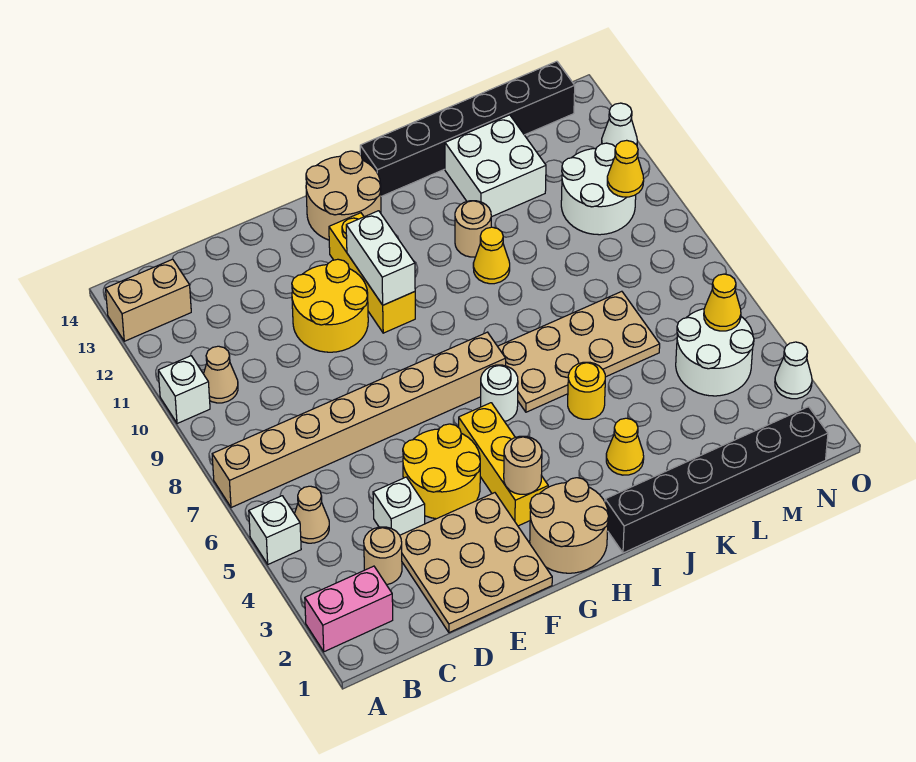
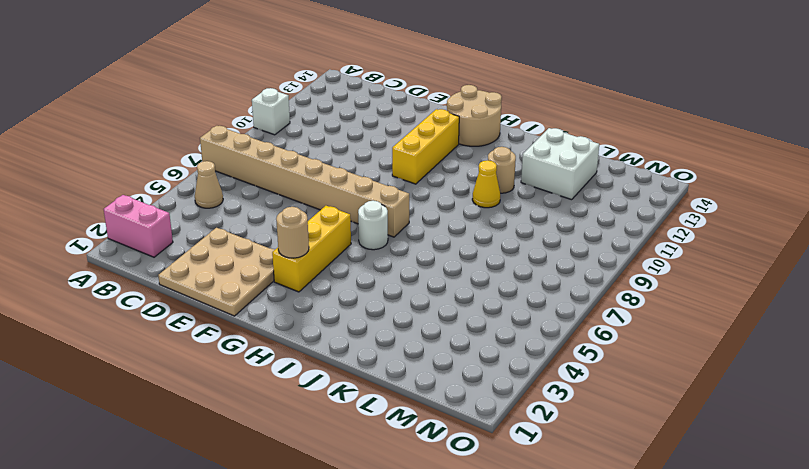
none -> white 1x1 brick [249,496,301,564]
none -> tan 1x2 brick [106,259,191,341]
none -> tan 1x1 cone [204,346,238,403]
none -> tan 1x1 round brick [364,527,402,585]

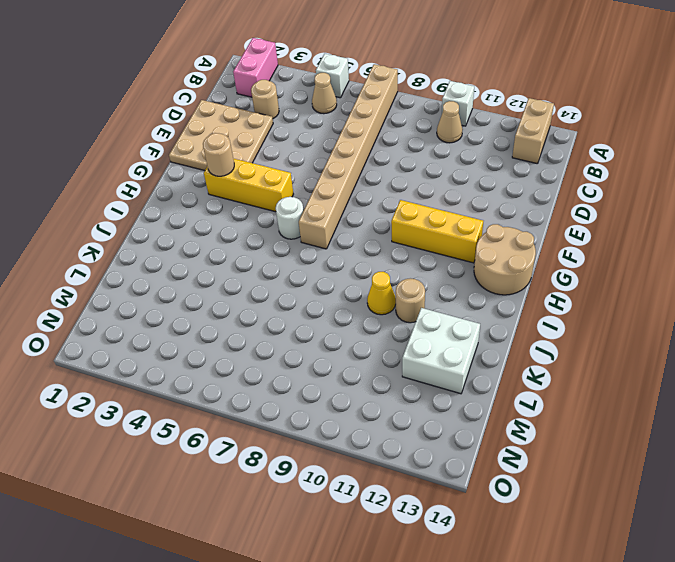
none -> white 1x1 brick [373,477,425,535]
none -> yellow 2x2 round brick [403,424,480,519]
none -> yellow 2x2 round brick [292,259,368,352]
none -> tan 2x2 round brick [530,478,609,573]

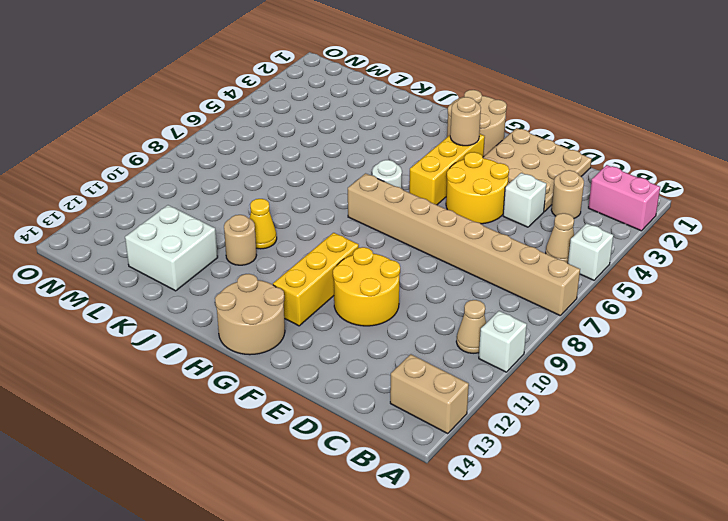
none -> black 1x6 brick [605,407,828,553]
none -> tan 2x4 plate [498,291,660,412]
none -> black 1x6 brick [360,61,575,196]
none -> yellow 1x1 cone [606,418,644,475]

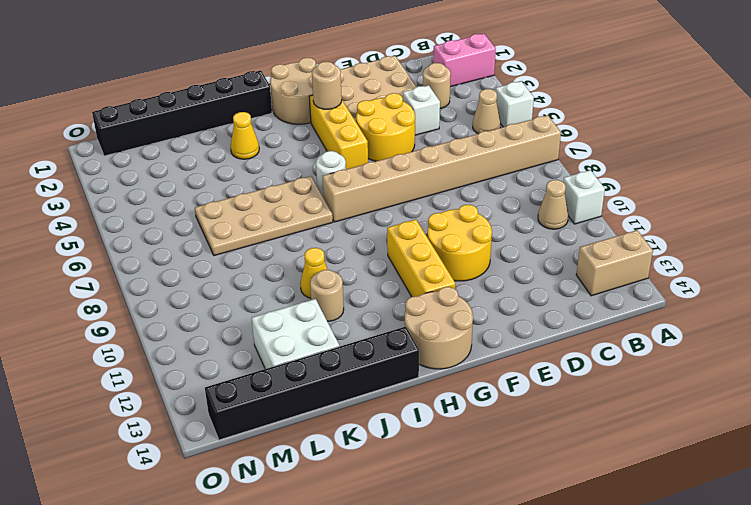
none -> yellow 1x1 round brick [568,362,605,419]
none -> white 2x2 round brick [676,309,754,396]
none -> white 2x2 round brick [561,143,636,235]
none -> white 1x1 cone [775,342,812,399]

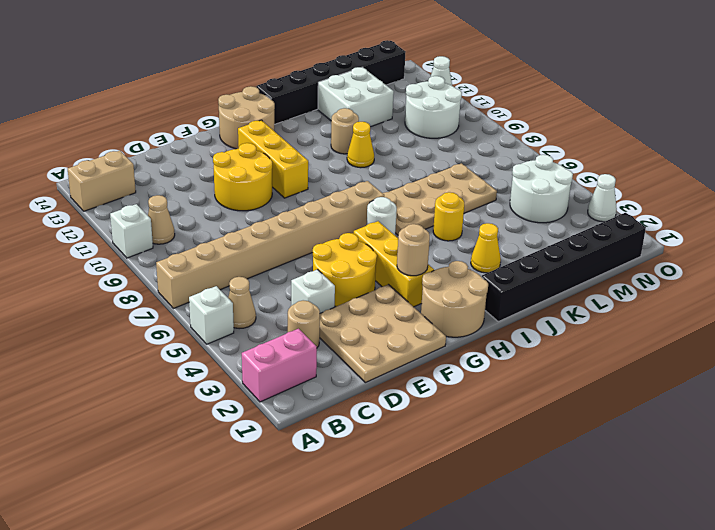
none -> white 1x2 brick [346,211,415,305]
none -> yellow 1x1 cone [704,274,741,331]
none -> yellow 1x1 cone [607,140,644,197]

